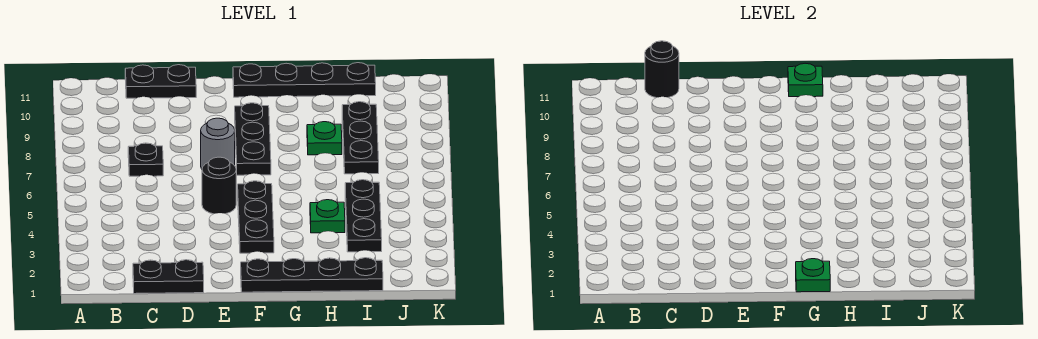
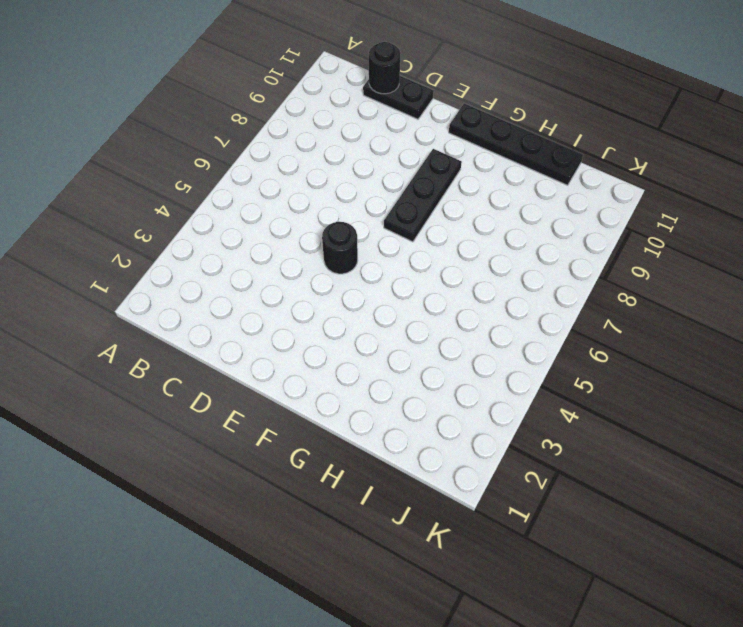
none -> black 1x2 plate [133,260,204,294]
none -> black 1x1 plate [128,143,163,176]
none -> grey 1x1 round brick [201,118,235,169]

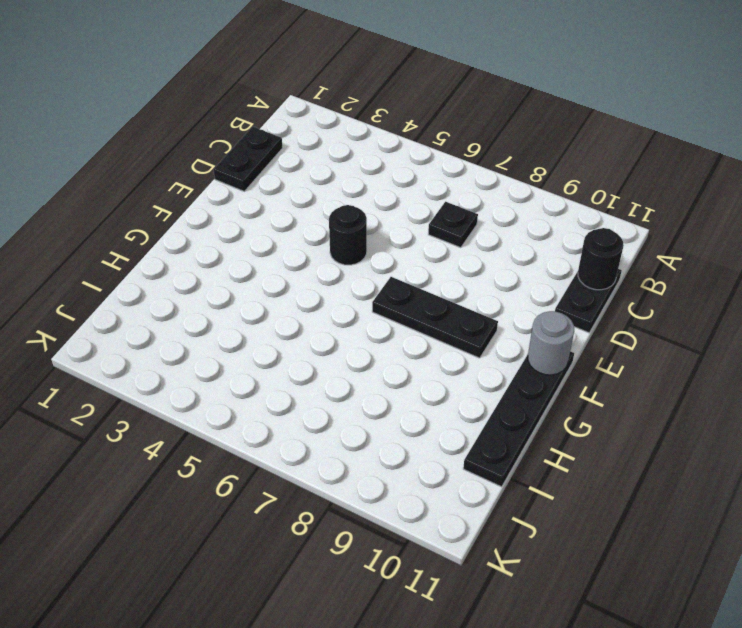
grey 1x1 round brick [528,311,574,375] -> grey 1x1 round brick moved to [201,118,235,169]
none -> black 1x4 plate [241,258,383,292]
none -> black 1x3 plate [238,181,274,253]
none -> green 1x1 plate [310,200,345,233]

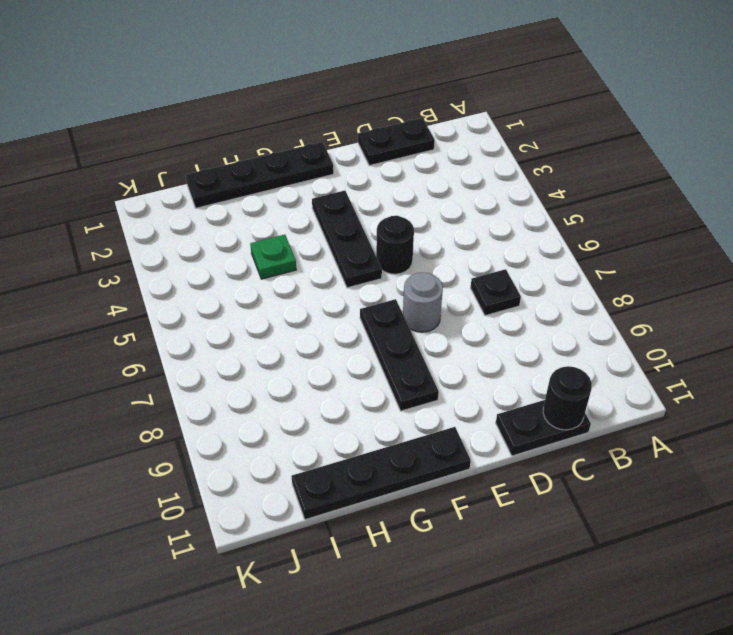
none -> green 1x1 plate [307,122,342,155]
none -> black 1x3 plate [345,180,382,252]
none -> black 1x3 plate [342,102,379,174]

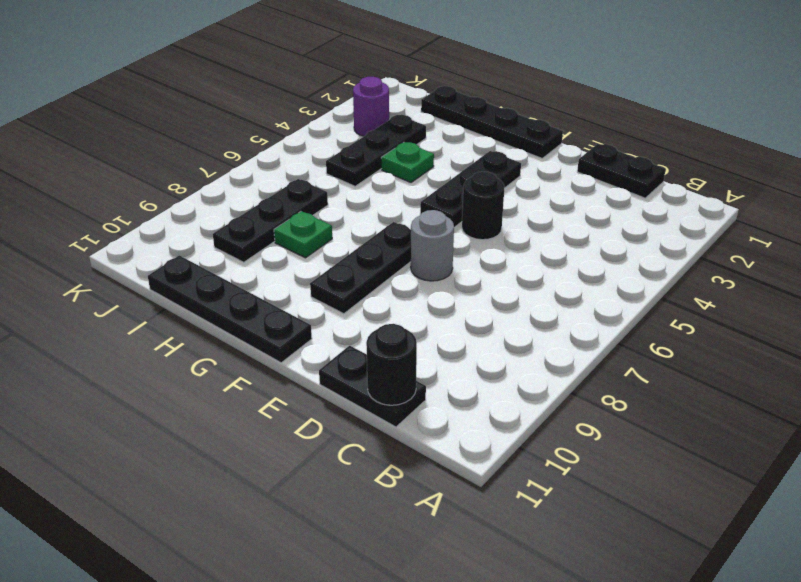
purple 1x1 round brick [353,77,389,136] -> none
none -> black 1x1 plate [128,143,163,176]
none -> green 1x1 plate [796,259,830,292]
none -> green 1x1 plate [788,63,823,97]

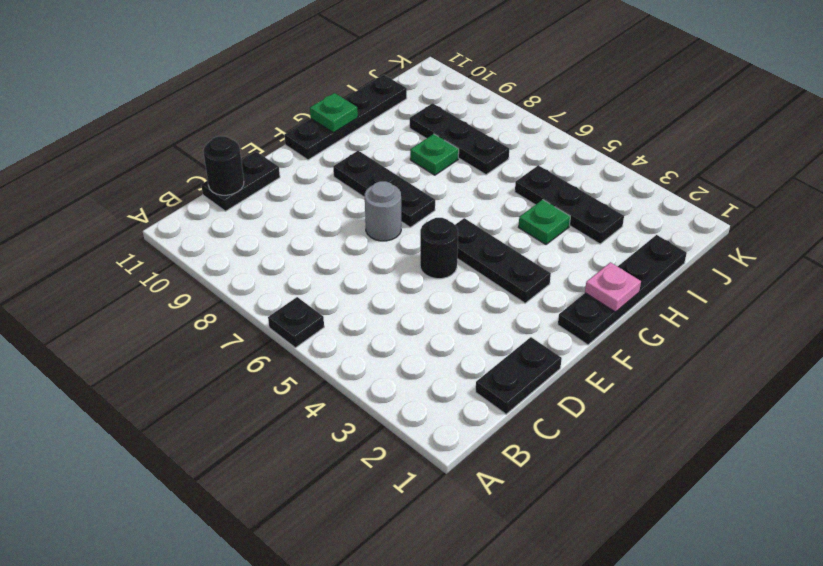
black 1x1 plate [268,297,324,348] -> black 1x1 plate moved to [128,143,163,176]
pink 1x1 plate [585,262,641,312] -> green 1x1 plate [796,259,830,292]

